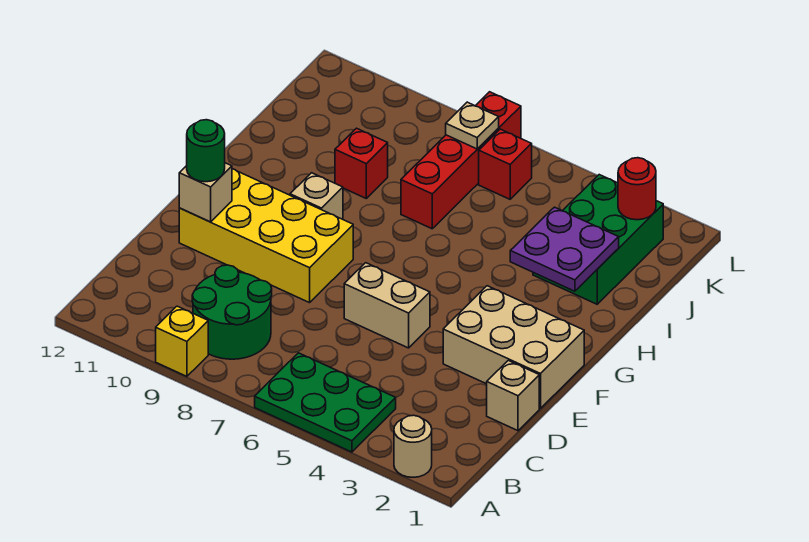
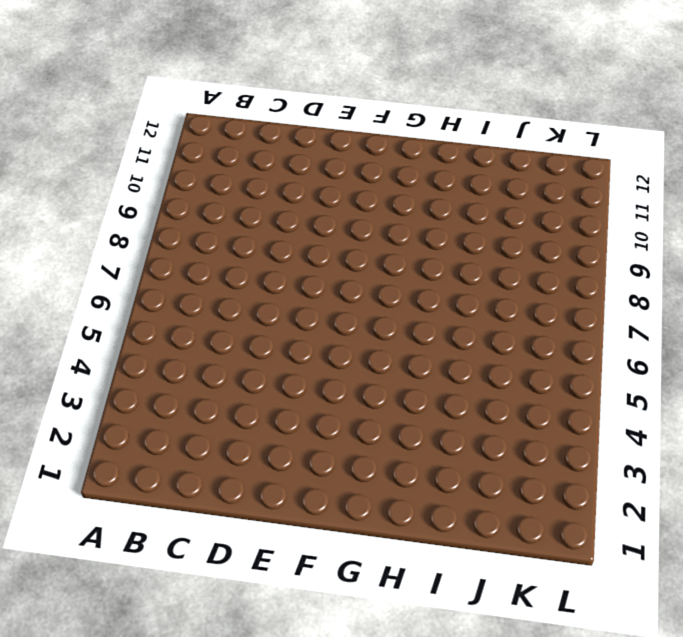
none -> tan 1x1 round brick [394,415,432,477]
none -> green 2x3 plate [255,353,396,452]
none -> yellow 1x1 brick [156,306,208,376]

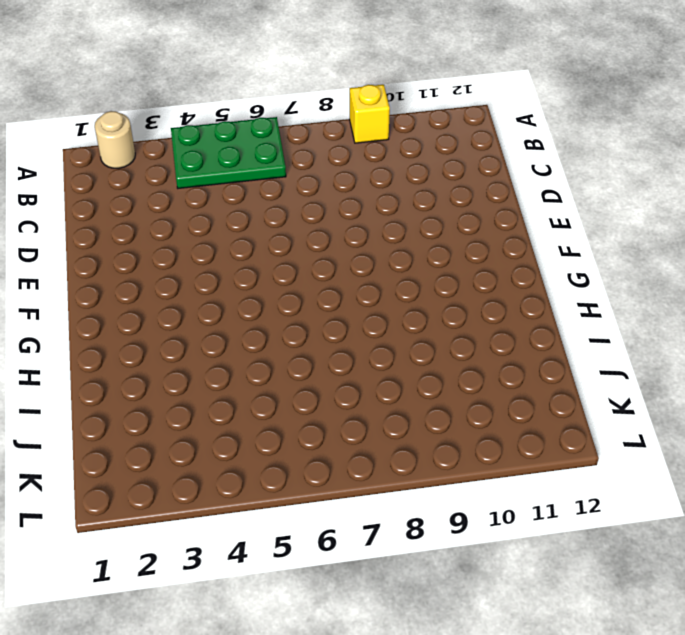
none -> green 2x2 round brick [192,265,272,359]
none -> tan 1x1 brick [487,361,539,431]
none -> tan 2x3 brick [443,286,584,408]

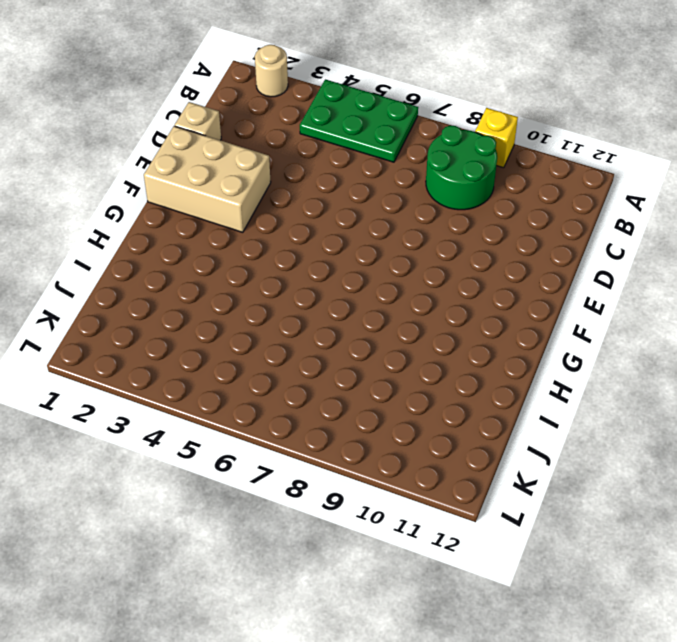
none -> tan 1x2 brick [344,263,430,348]
none -> yellow 2x4 brick [179,169,353,303]
none -> tan 1x1 brick [290,173,343,219]

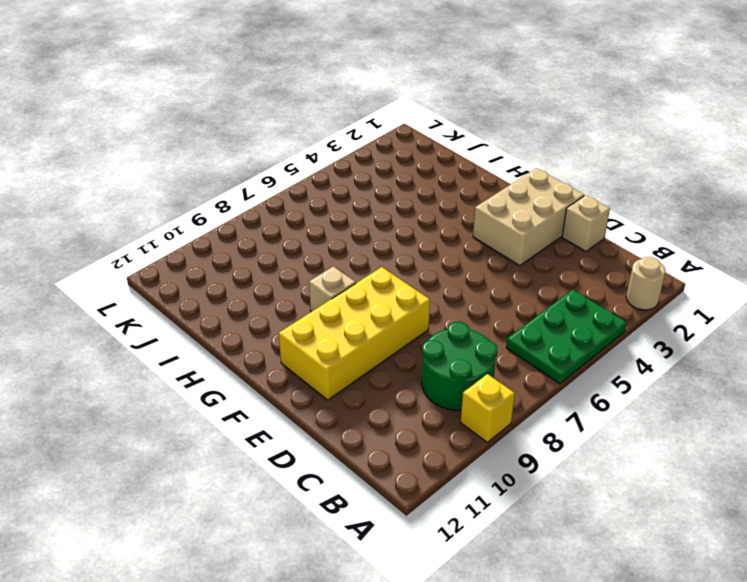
none -> tan 1x2 brick [344,263,430,348]
none -> green 2x3 brick [533,175,663,304]
none -> red 1x4 brick [401,92,521,229]

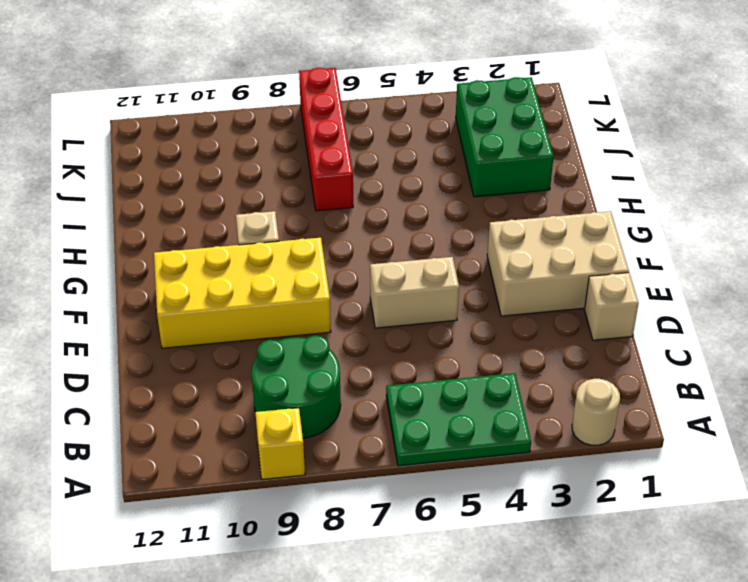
none -> red 1x1 brick [335,128,388,198]
none -> red 1x1 brick [479,129,532,199]
none -> tan 1x1 brick [179,163,232,222]

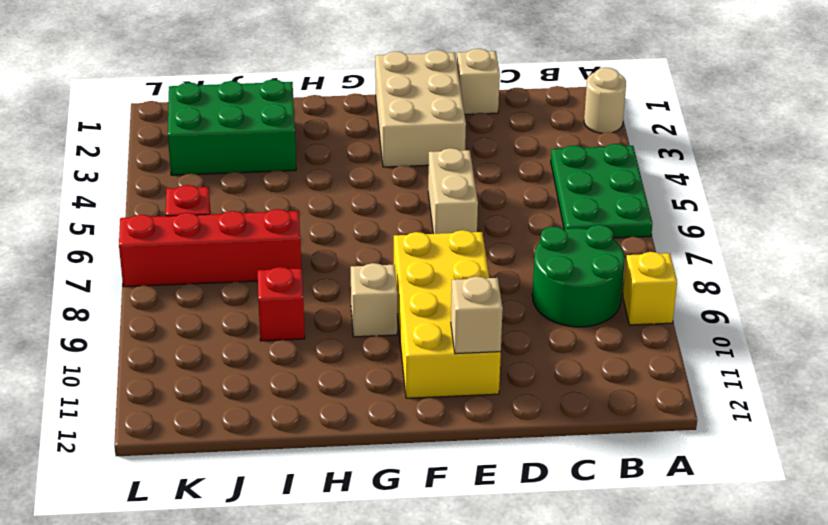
none -> purple 2x2 plate [510,207,619,291]
none -> red 1x1 round brick [618,158,656,220]
none -> tan 1x1 plate [446,102,499,149]

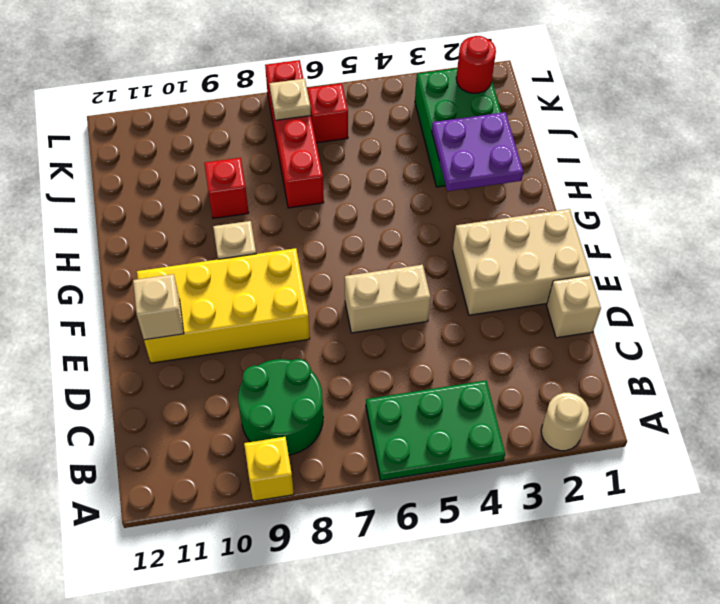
none -> green 1x1 round brick [187,120,225,182]

